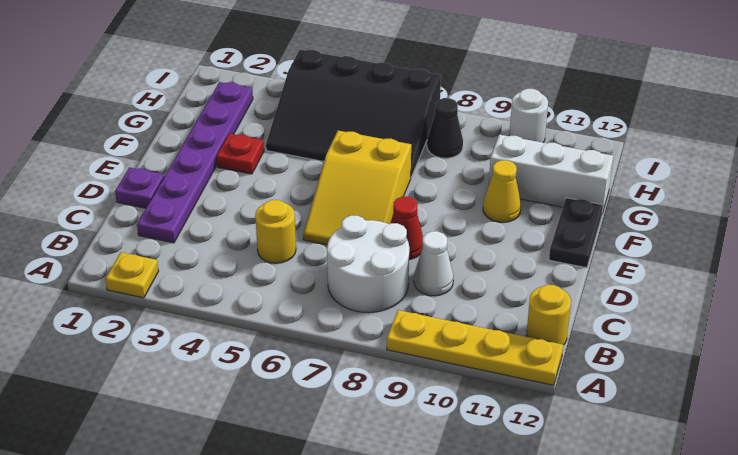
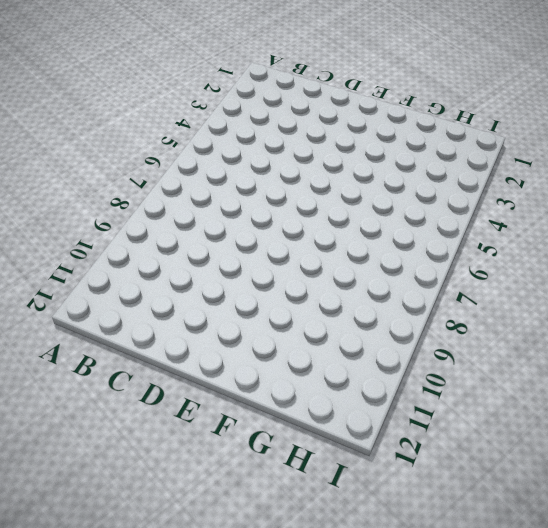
none -> yellow 1x1 plate [106,252,158,298]
none -> yellow 1x4 plate [387,310,563,385]
none -> white 2x2 round brick [327,215,409,313]

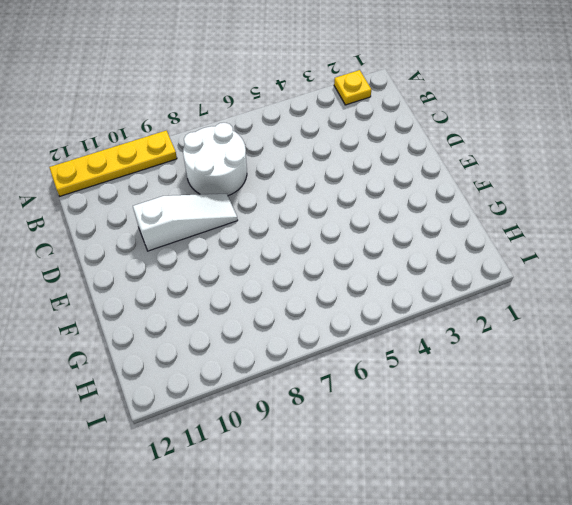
white 1x3 slope [133,194,238,251] -> red 1x1 cone [390,197,423,259]
none -> yellow 1x1 round brick [526,285,571,345]
none -> purple 1x6 plate [137,82,253,243]
none -> yellow 1x1 round brick [255,200,296,263]

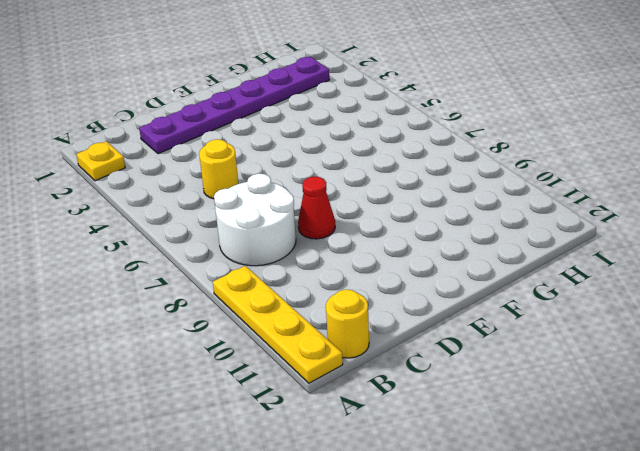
none -> white 1x1 cone [414,231,453,296]
none -> purple 1x1 plate [115,167,164,208]
none -> yellow 2x3 slope [303,131,411,245]

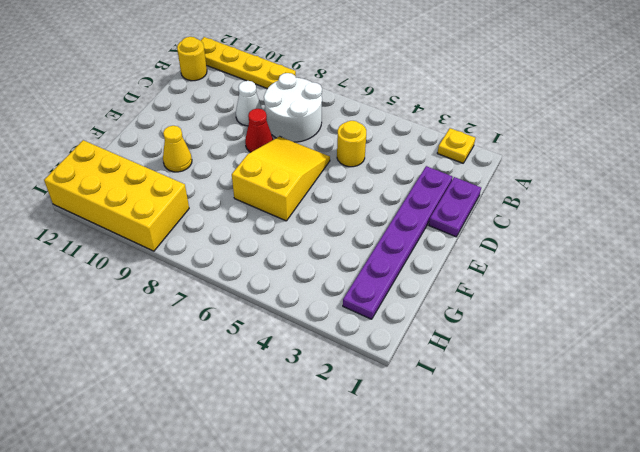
purple 1x2 plate [429,177,481,237] -> purple 1x1 plate [115,167,164,208]
yellow 2x4 brick [44,140,189,251] -> white 1x1 round brick [509,89,548,142]
none -> black 1x2 plate [549,198,603,268]
none -> red 1x1 plate [217,134,264,174]
none -> black 3x4 slope [266,50,441,177]

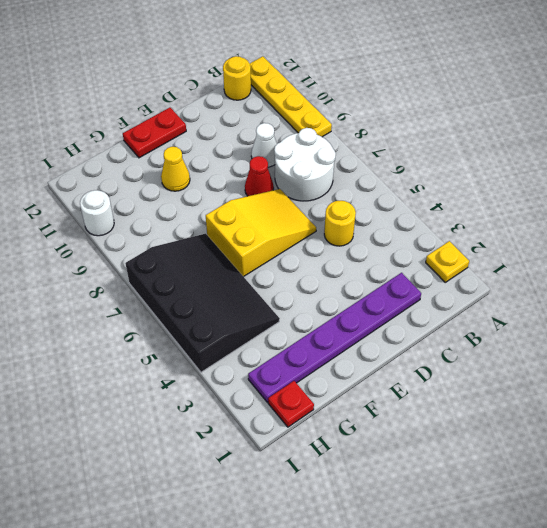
red 1x2 plate [123,108,186,158] -> black 1x2 plate [549,198,603,268]
red 1x1 plate [268,381,314,427] -> red 1x1 plate moved to [217,134,264,174]
none -> purple 1x1 plate [115,167,164,208]
none -> white 1x3 brick [489,135,613,213]
none -> black 1x1 cone [427,98,463,158]

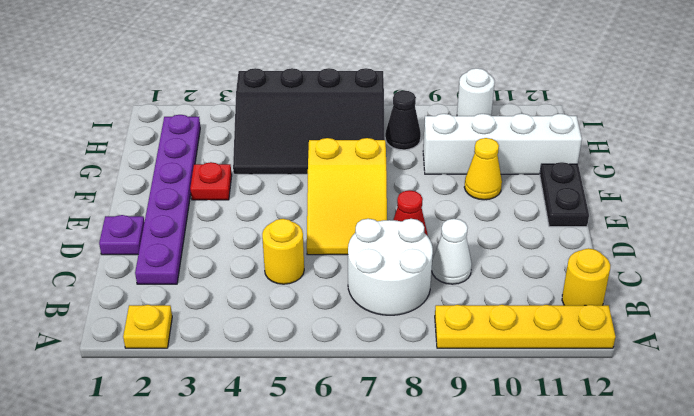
white 1x4 brick [423,114,582,174] -> white 1x3 brick [489,135,613,213]

